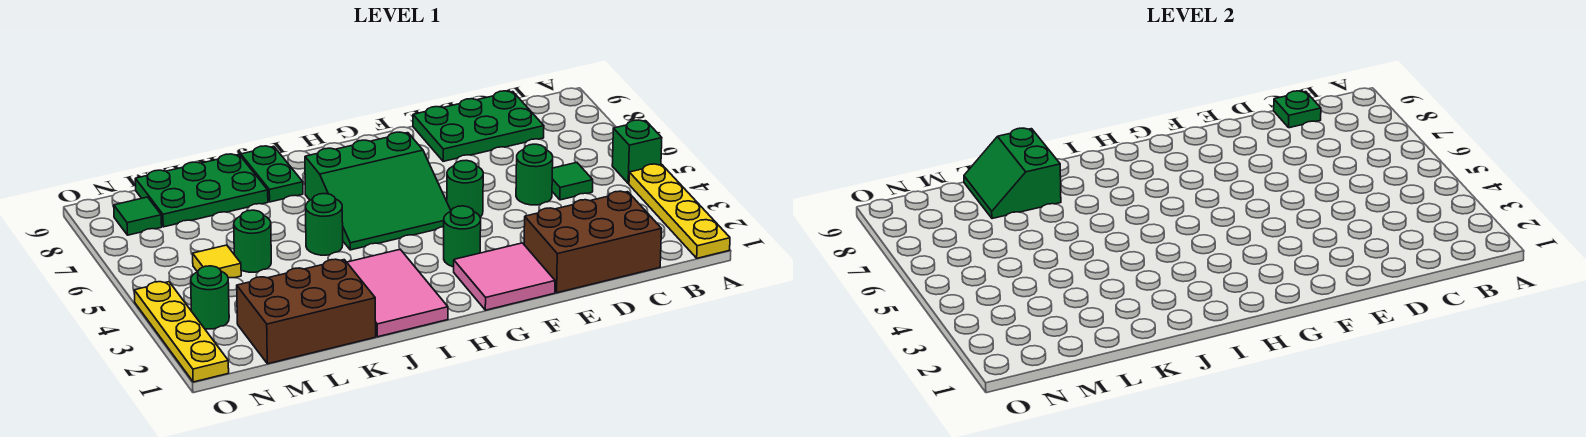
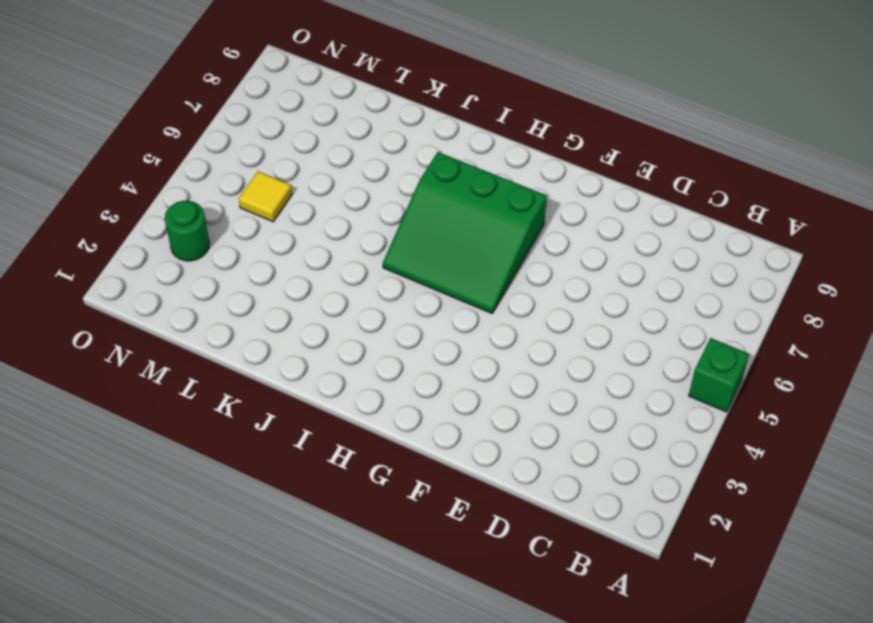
none -> yellow 1x4 plate [629,164,730,258]
none -> brown 2x3 brick [524,191,662,293]
none -> green 1x1 tile [552,163,593,200]

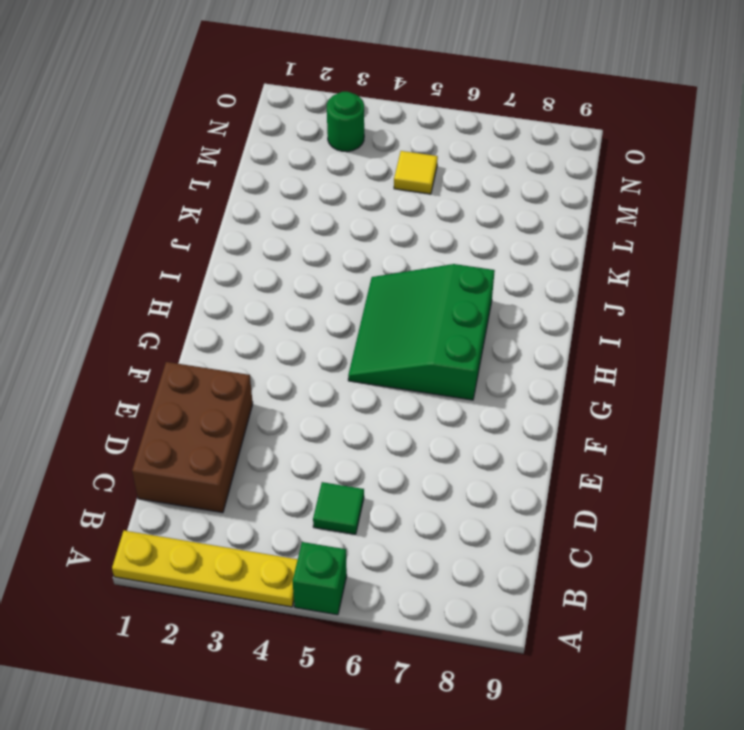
none -> green 2x3 plate [413,91,544,161]
none -> green 1x1 round brick [516,144,553,205]
none -> pink 2x2 tile [454,243,555,310]

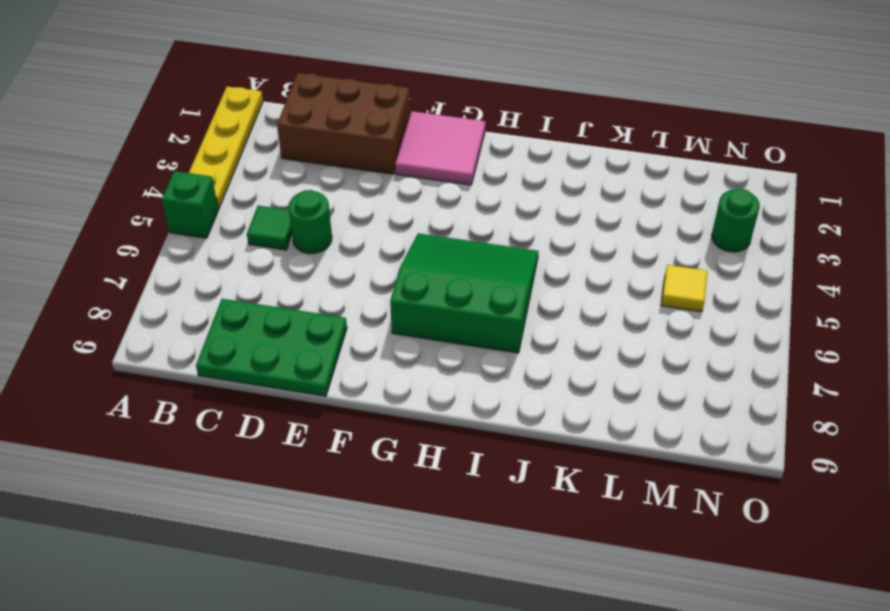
none -> green 1x1 round brick [447,160,483,217]
none -> green 1x1 round brick [444,206,481,267]
none -> pink 2x3 tile [347,250,448,337]

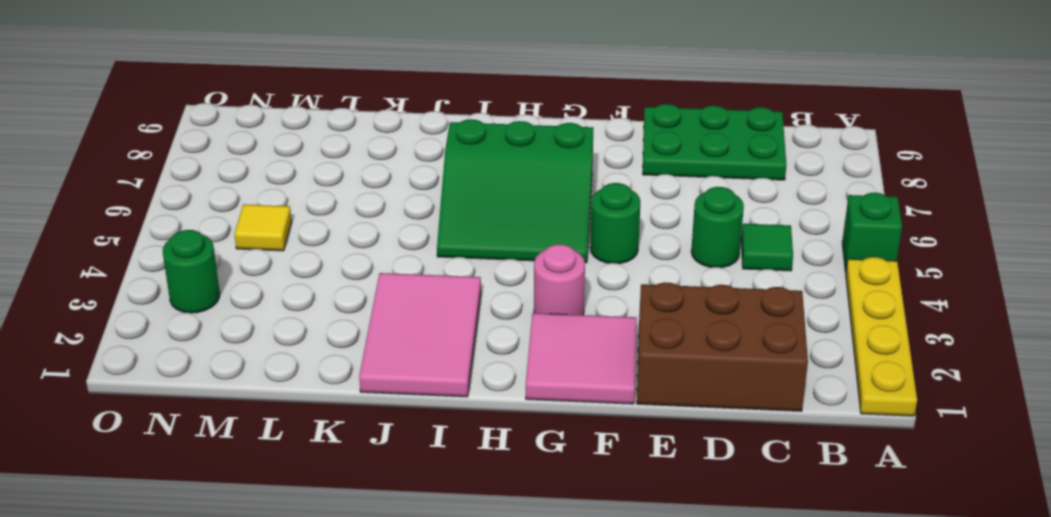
pink 1x1 round brick [534,244,585,315] -> green 1x1 round brick [444,206,481,267]
none -> green 1x1 round brick [306,194,343,255]
none -> green 1x2 plate [241,146,303,202]
none -> brown 2x3 brick [237,259,376,364]

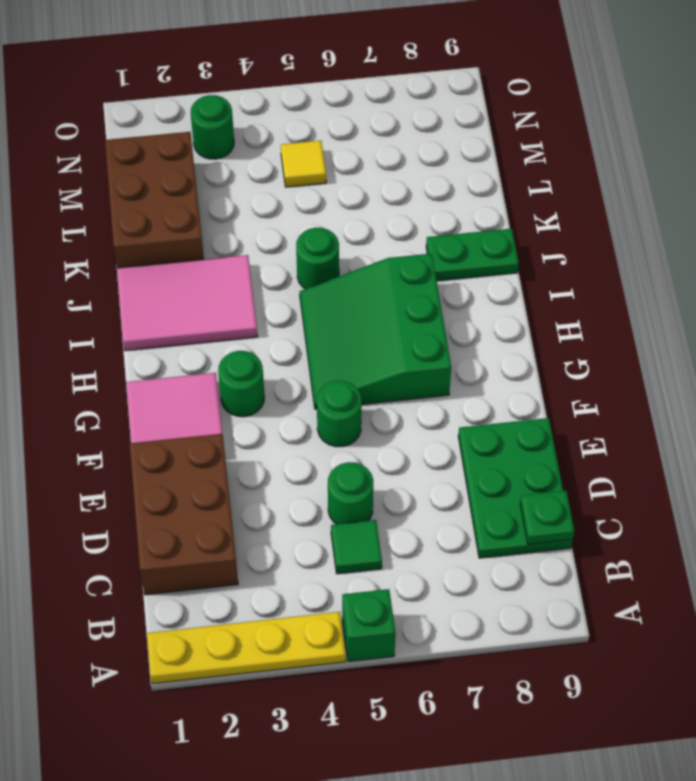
none -> green 2x3 plate [135,154,268,227]
none -> green 1x1 round brick [234,210,271,272]
none -> green 1x1 tile [114,197,162,235]

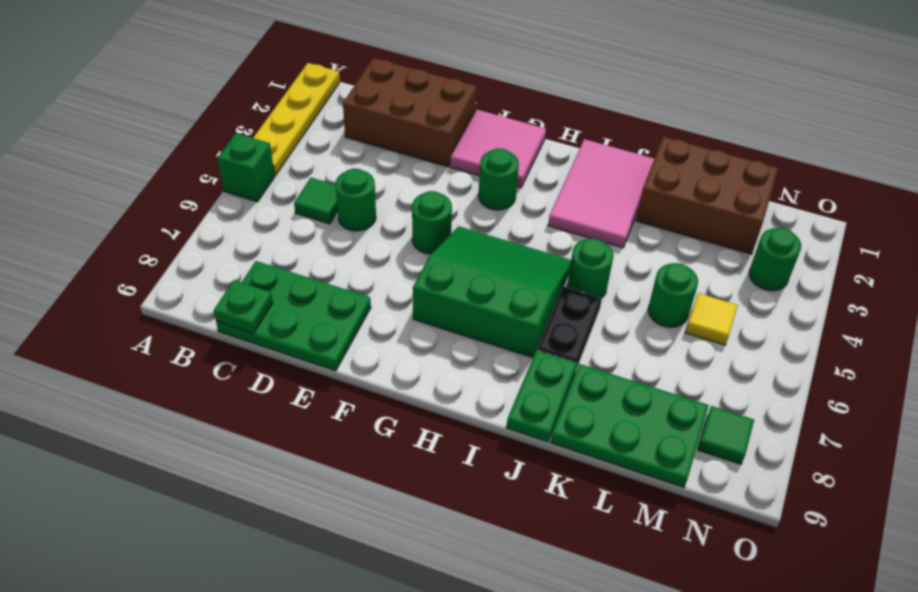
black 1x2 plate [537,286,602,370] -> none
none -> yellow 1x4 plate [134,282,229,382]
none -> green 2x2 slope [964,128,1061,219]

